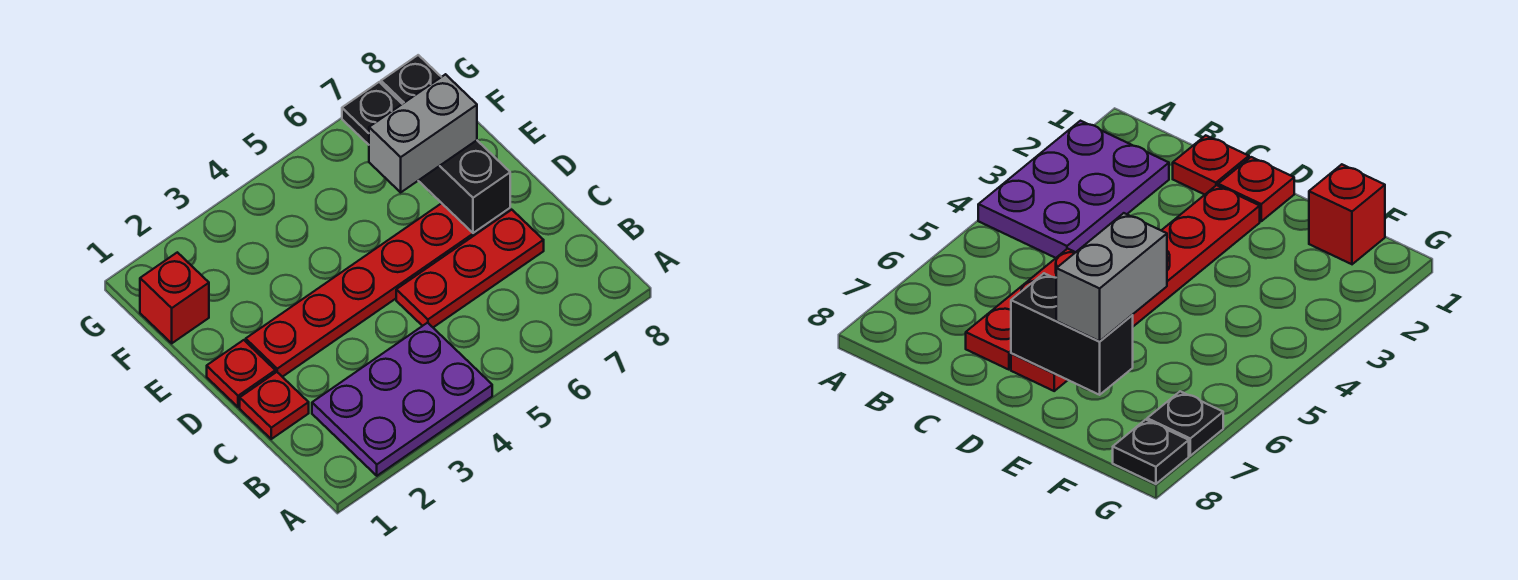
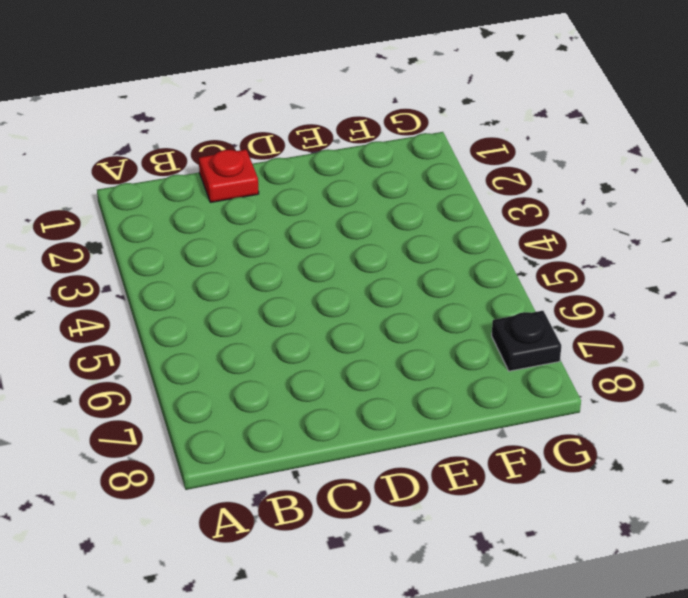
none -> purple 2x3 plate [312,323,492,476]
none -> red 1x3 plate [396,210,544,327]

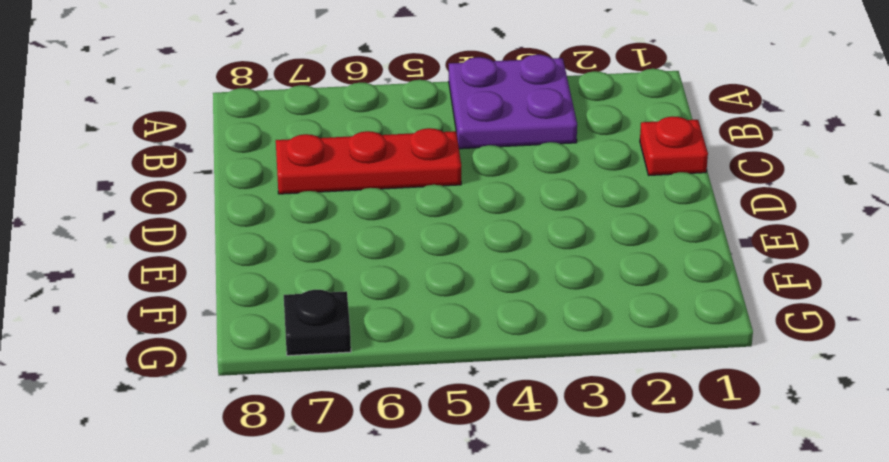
purple 2x2 plate [449,55,577,149] -> purple 2x3 plate [312,323,492,476]
none -> red 1x1 plate [207,340,275,407]
none -> red 1x6 plate [246,203,510,377]

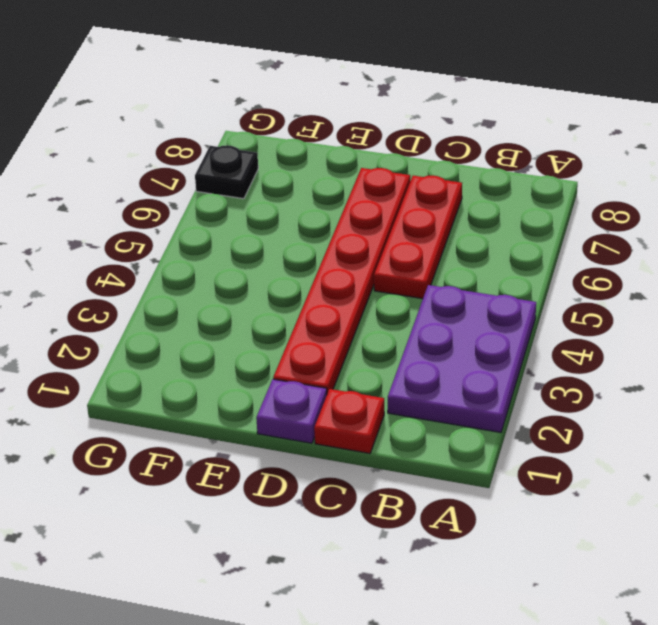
purple 1x1 plate [256,379,327,443] -> red 1x1 plate [207,340,275,407]
none -> red 1x1 brick [140,252,209,343]
none -> black 1x1 plate [381,55,441,104]

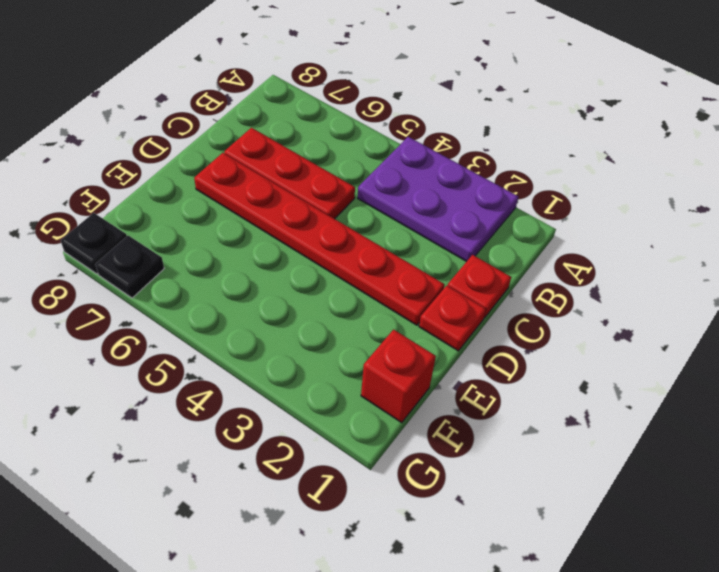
none -> black 1x2 brick [418,140,510,233]
none -> grey 1x2 brick [369,74,477,192]

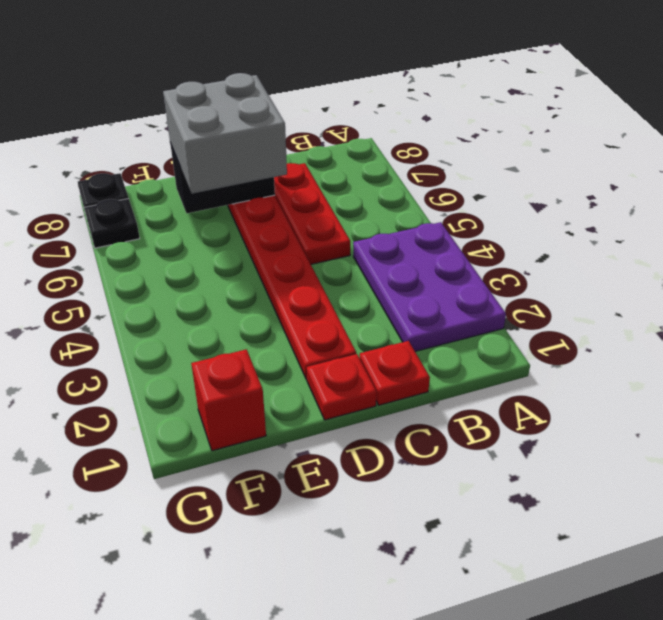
grey 2x2 brick [163,73,287,194] -> grey 1x2 brick [369,74,477,192]

